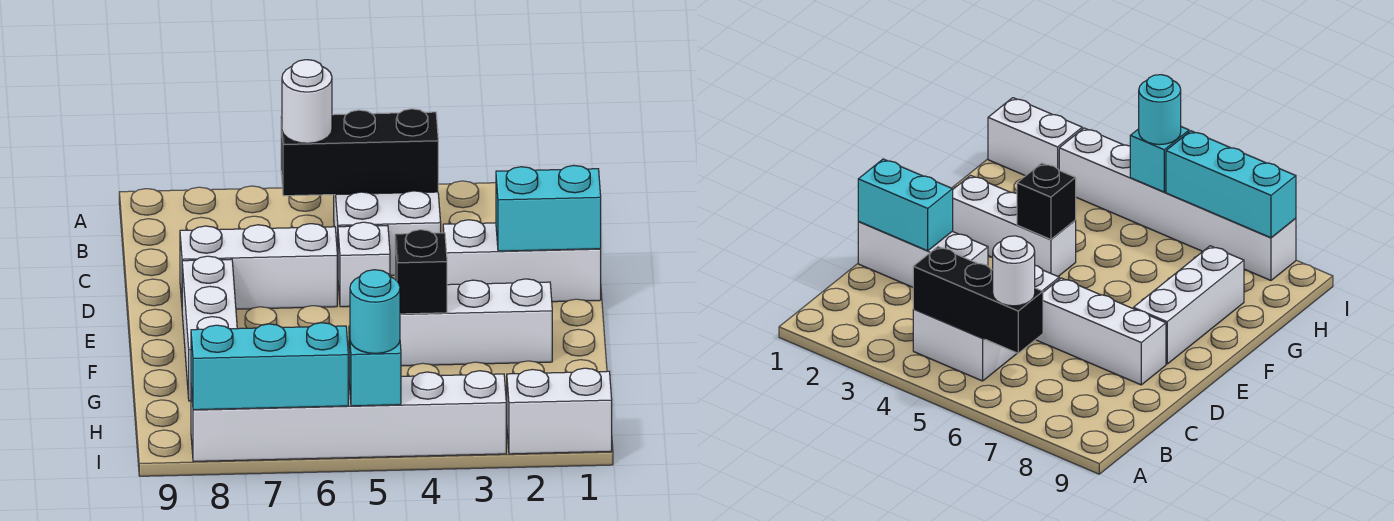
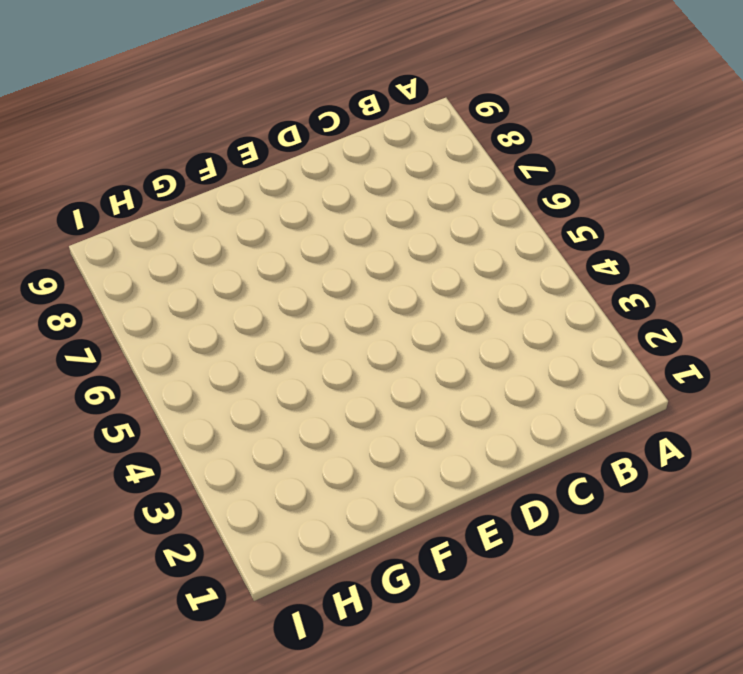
none -> white 2x2 brick [334,191,441,275]
none -> white 1x3 brick [443,220,601,302]
none -> white 1x1 brick [338,222,390,307]

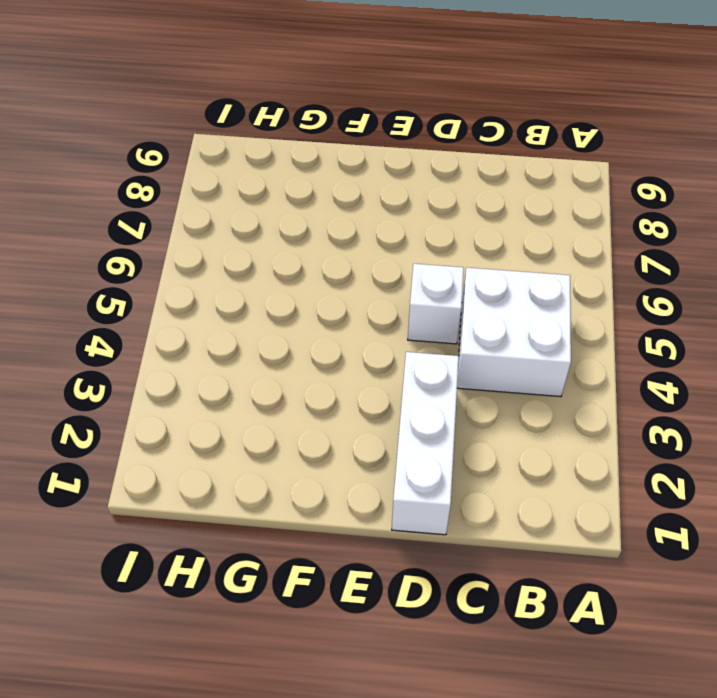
none -> white 1x3 brick [180,224,337,309]
none -> white 1x3 brick [182,256,237,401]
none -> white 1x3 brick [400,279,552,366]

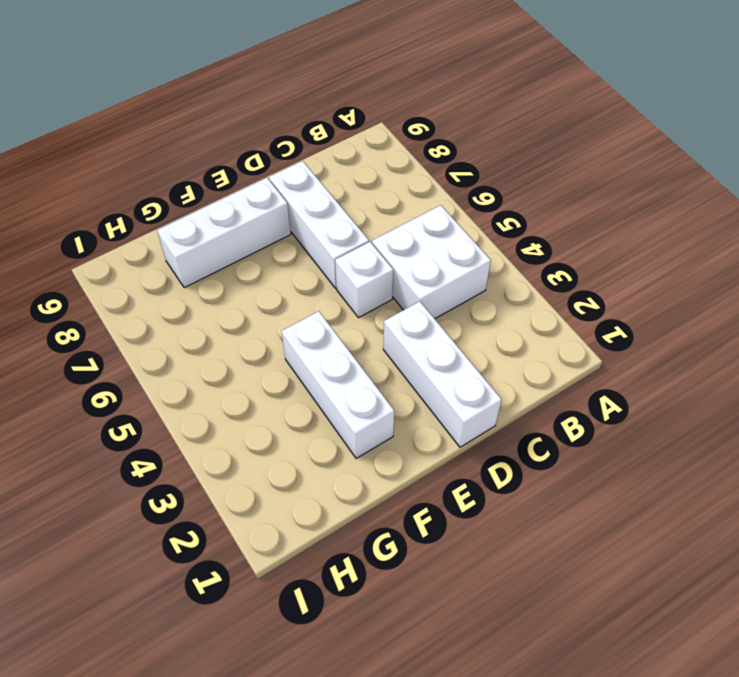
none -> white 1x2 brick [507,368,612,454]
none -> white 1x6 brick [191,371,506,461]
none -> black 1x3 brick [281,109,438,196]

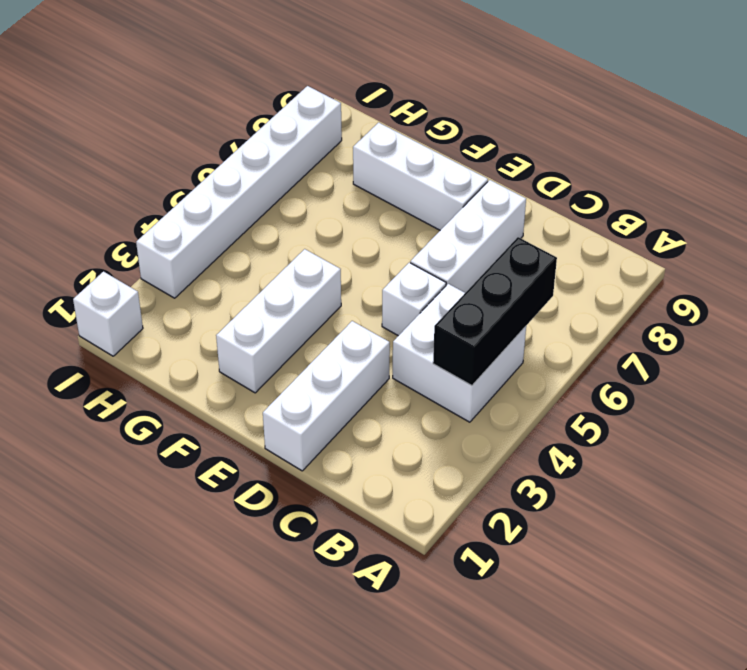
white 1x1 brick [73,272,143,356] -> white 1x2 brick [507,368,612,454]
none -> cyan 1x2 brick [496,166,601,251]
none -> black 1x1 brick [395,230,447,314]
none -> cyan 1x1 brick [349,326,401,406]

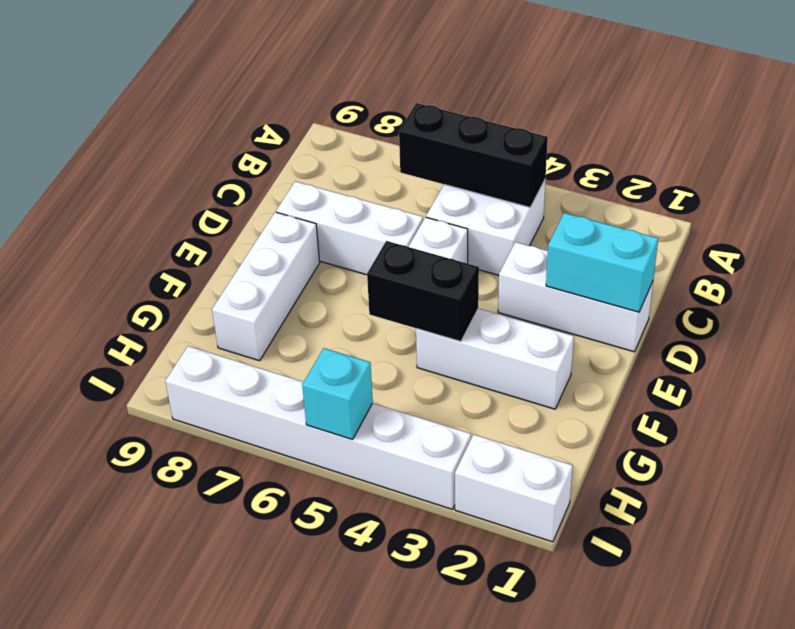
black 1x2 brick [367,241,479,341] -> black 1x1 brick [395,230,447,314]
none -> cyan 1x3 brick [191,323,348,410]
none -> white 1x1 round brick [282,60,332,143]
none -> cyan 1x1 round brick [350,270,400,353]

